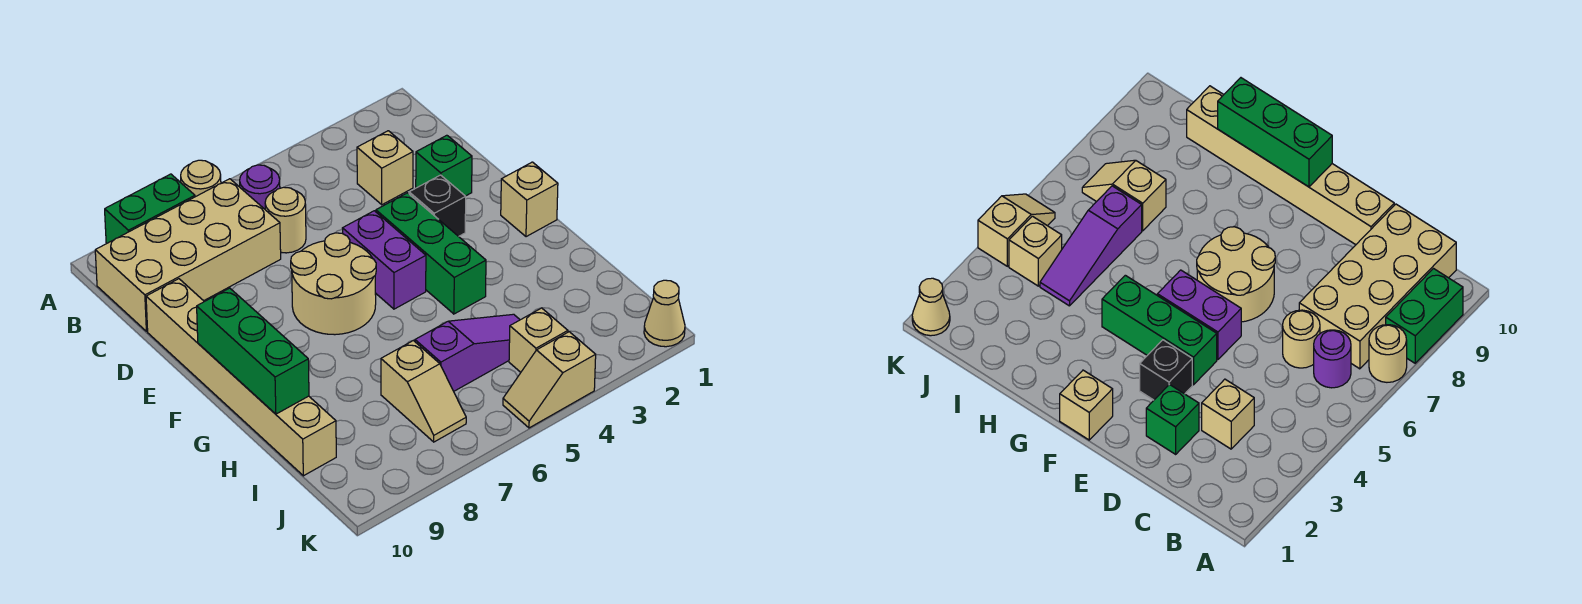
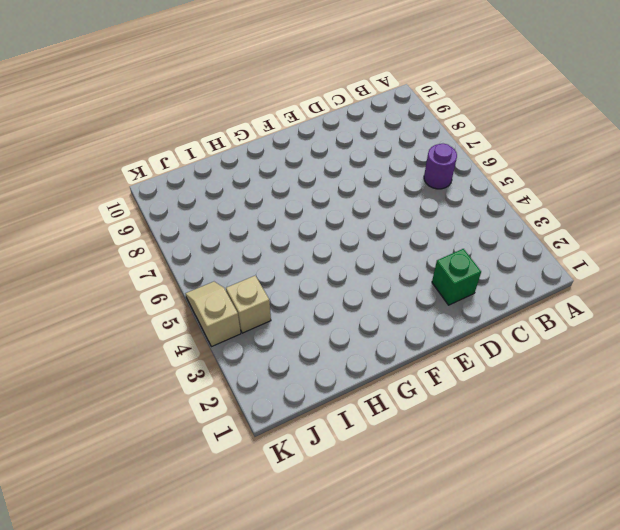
none -> tan 1x1 round brick [181,160,221,197]
none -> green 1x2 brick [105,174,195,244]
none -> tan 2x4 brick [95,179,281,331]

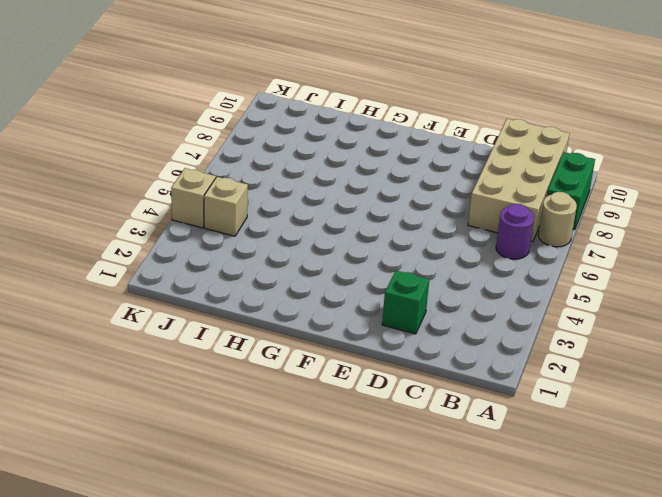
none -> tan 1x1 brick [357,131,413,205]
none -> tan 1x1 round brick [265,187,306,253]
none -> tan 1x6 brick [146,279,336,476]

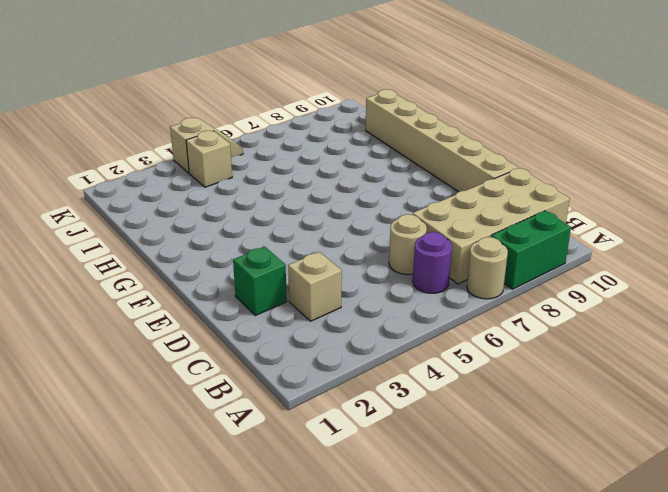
none -> black 1x1 brick [409,175,466,236]
none -> green 1x3 brick [376,193,486,314]
none -> purple 1x2 brick [342,211,426,309]

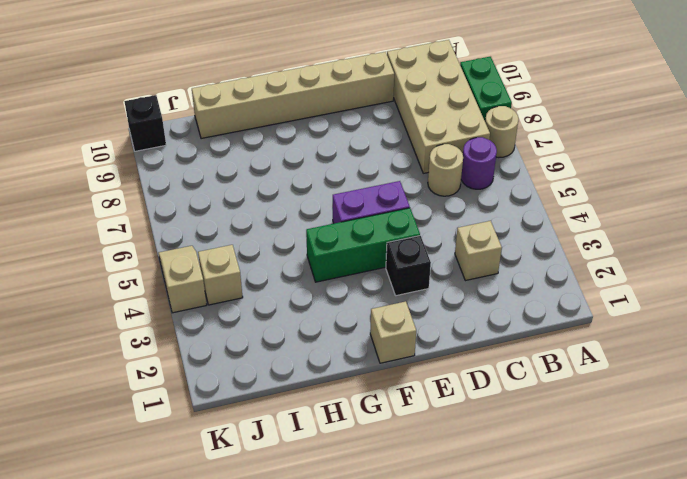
black 1x1 brick [124,95,166,151] -> none
none -> green 1x1 brick [416,135,472,196]
none -> tan 2x2 round brick [291,233,376,335]
none -> purple 1x3 slope [415,314,520,391]

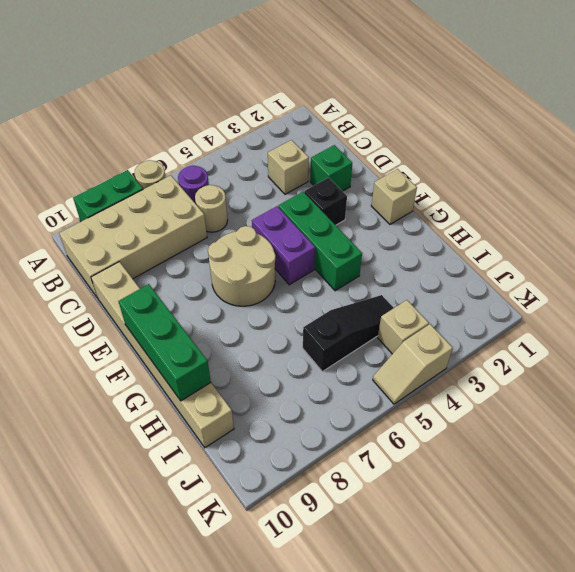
black 1x3 slope [303,295,394,372] -> purple 1x3 slope [415,314,520,391]
none -> tan 1x2 slope [381,340,466,442]
none -> tan 1x1 cone [644,280,685,347]

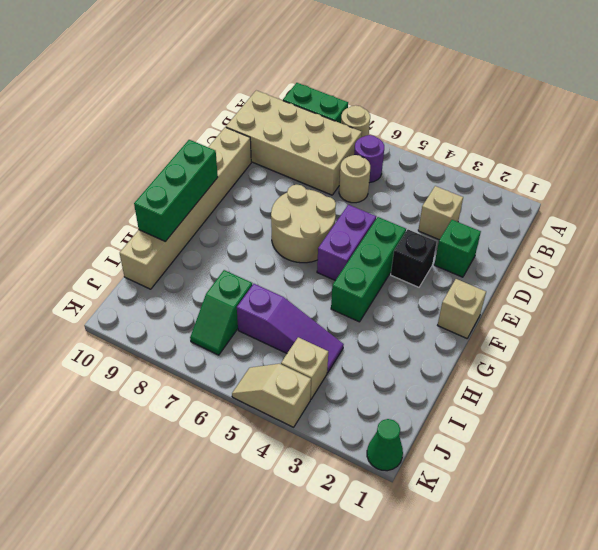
green 1x2 slope [190,270,252,355] -> tan 1x2 slope [381,340,466,442]
green 1x1 cone [367,419,403,471] -> tan 1x1 cone [644,280,685,347]

